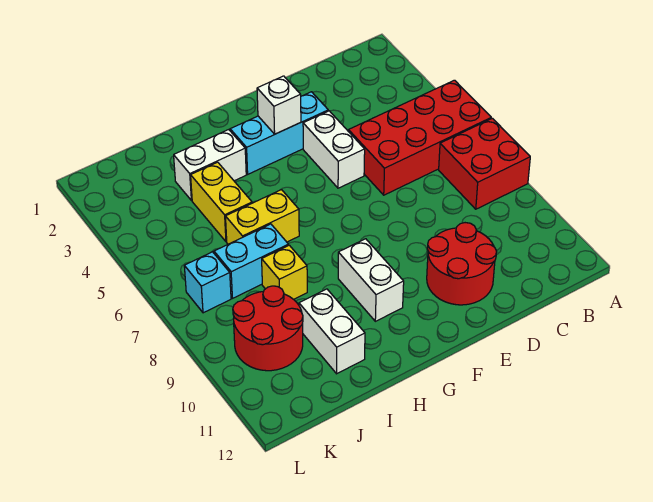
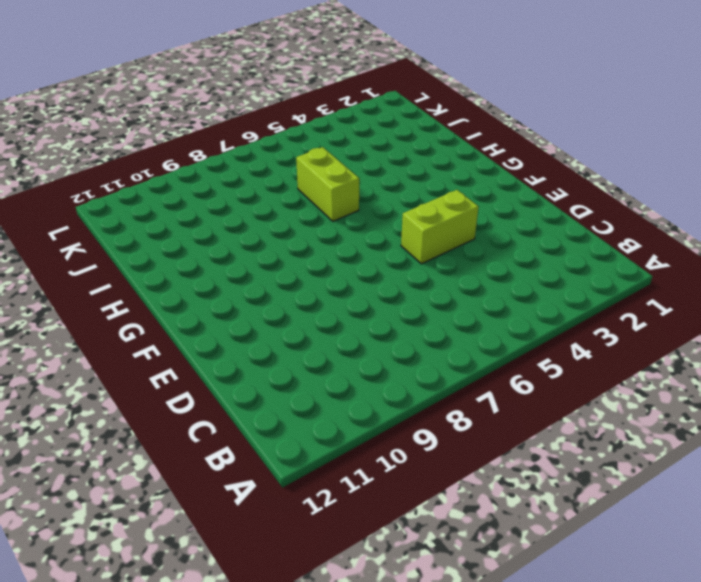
lime 1x2 brick [401,190,479,264] -> white 1x2 brick [303,111,365,188]
lime 1x2 brick [296,147,359,221] -> yellow 1x2 brick [226,190,299,244]
none -> red 2x4 brick [349,80,491,195]
none -> red 2x2 brick [439,118,530,209]
none -> red 2x2 round brick [427,223,497,305]

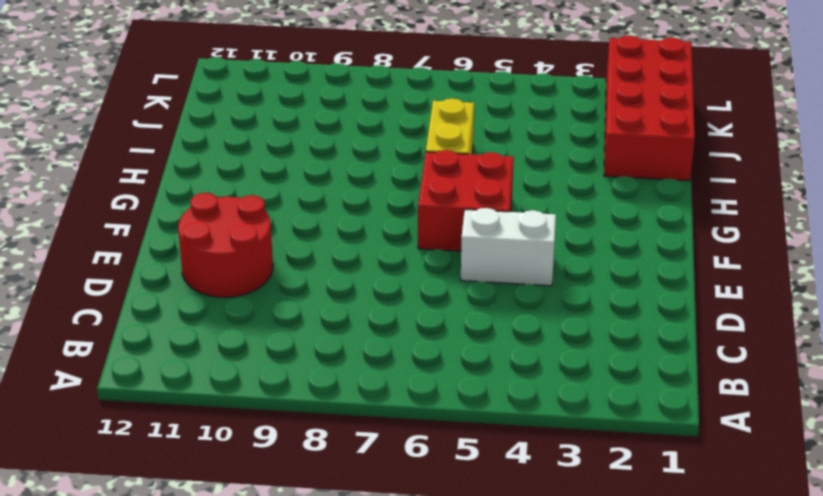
red 2x2 brick [418,150,514,251] -> red 2x2 brick moved to [439,118,530,209]
red 2x4 brick [604,35,695,181] -> red 2x4 brick moved to [349,80,491,195]
none -> cyan 1x3 brick [230,92,328,174]
none -> white 1x2 brick [338,239,404,321]
none -> white 1x2 brick [174,130,246,201]

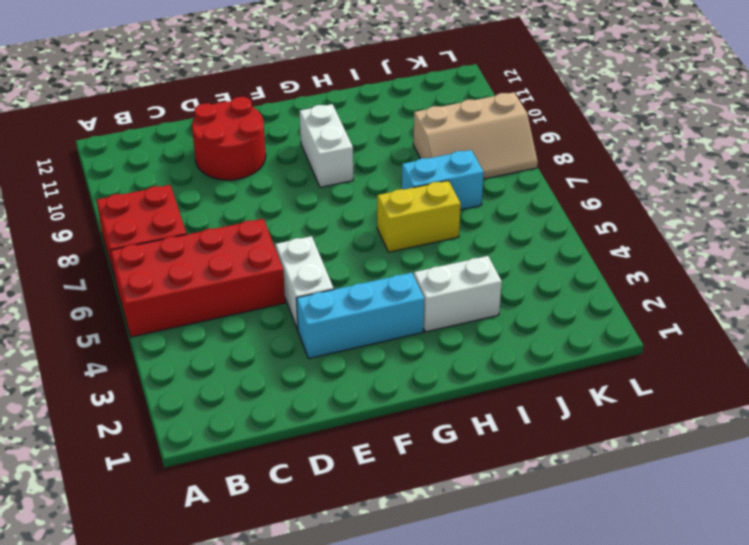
tan 2x3 slope [413,92,538,179] -> red 2x2 round brick [233,286,303,371]
none -> yellow 1x2 brick [191,162,252,242]
none -> yellow 1x1 brick [262,245,307,299]
none -> white 1x2 brick [299,289,365,374]

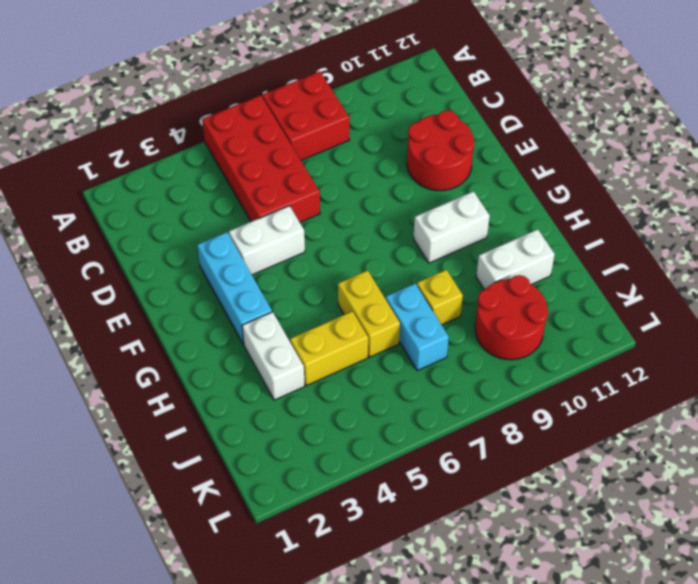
none -> cyan 1x1 brick [184,252,231,313]
none -> white 1x1 brick [257,76,301,134]

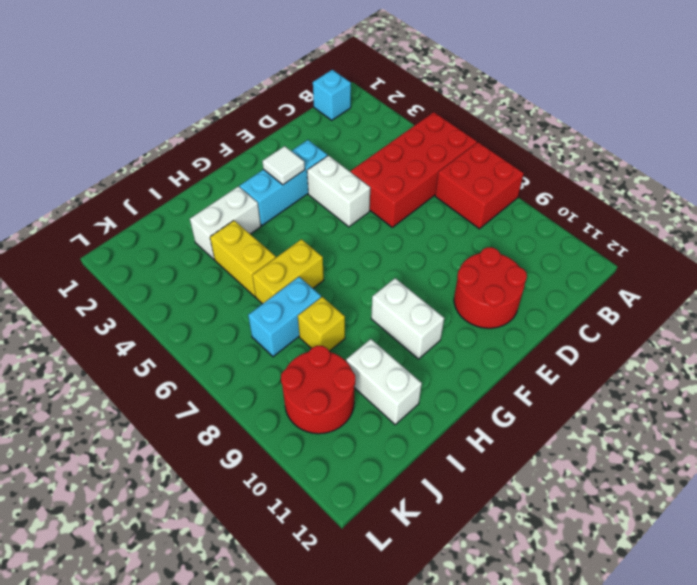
cyan 1x1 brick [313,70,351,120] -> cyan 1x1 brick moved to [184,252,231,313]
white 1x1 tile [262,146,305,185] -> white 1x1 brick [257,76,301,134]

